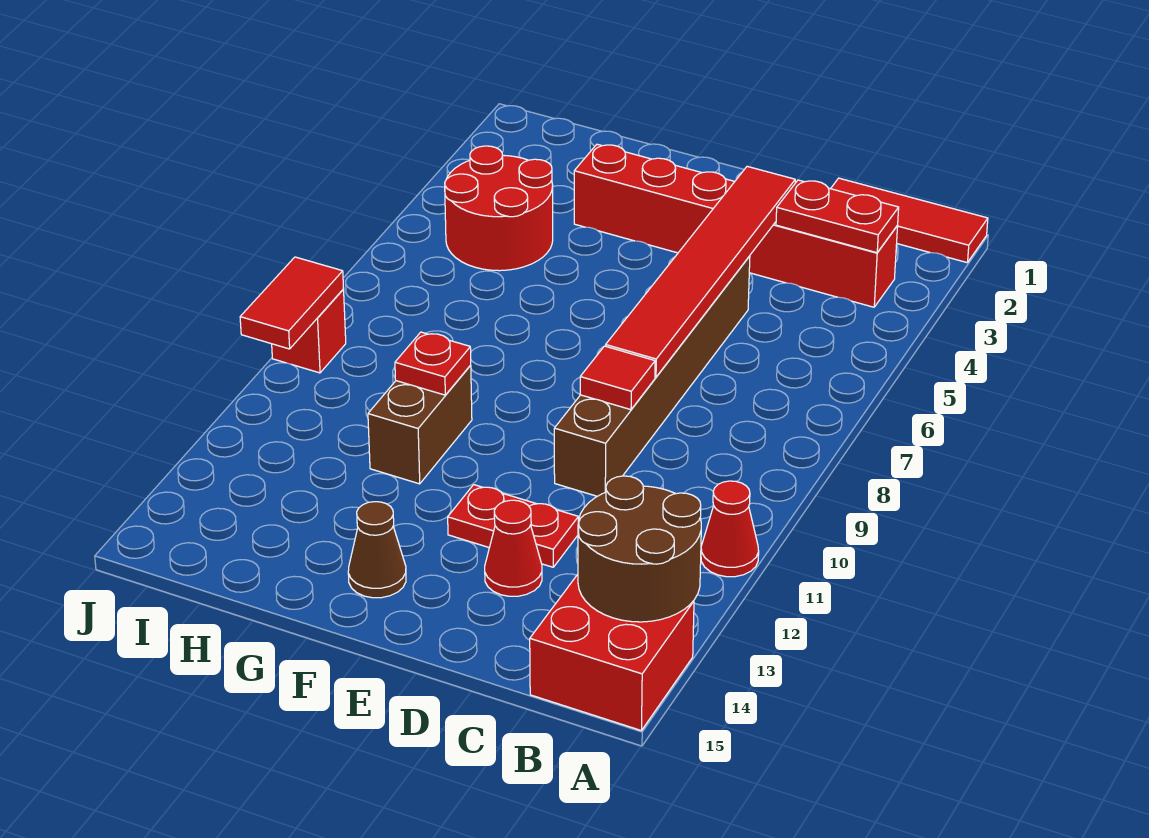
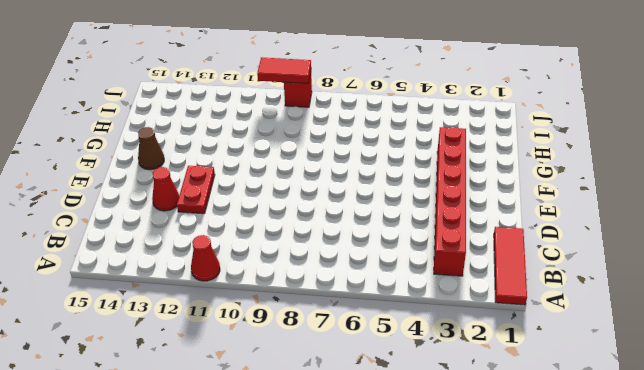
none -> red 2x2 brick [530,574,694,731]
none -> brown 1x6 brick [554,256,750,496]
none -> brown 1x2 brick [368,365,472,484]

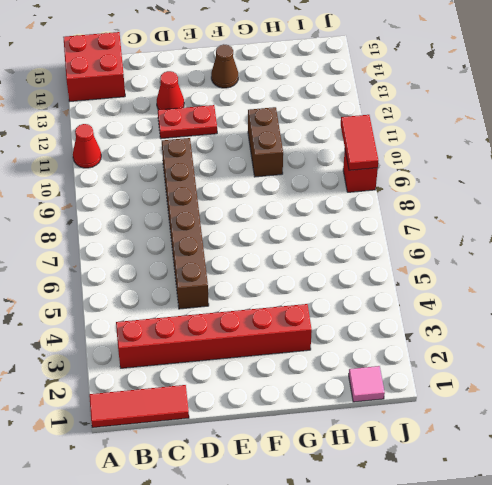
pink 1x1 tile [349,366,385,402] -> none
none -> red 2x2 round brick [445,146,553,271]
none -> brown 2x2 round brick [578,476,701,622]
none -> red 1x2 plate [776,180,899,253]

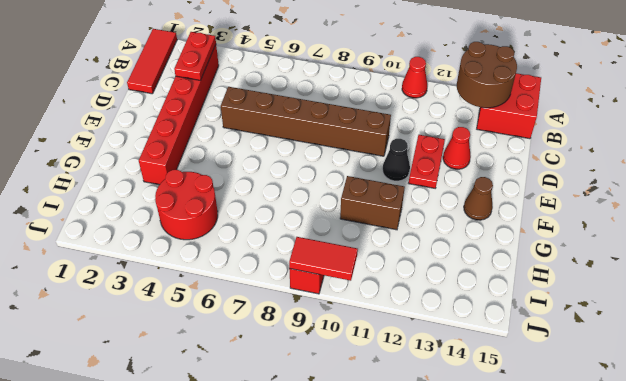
black 1x1 cone [383,139,410,181] -> none
none -> red 1x6 tile [606,166,795,377]
none -> red 1x1 tile [580,346,655,410]
none -> red 1x1 plate [395,332,471,395]

